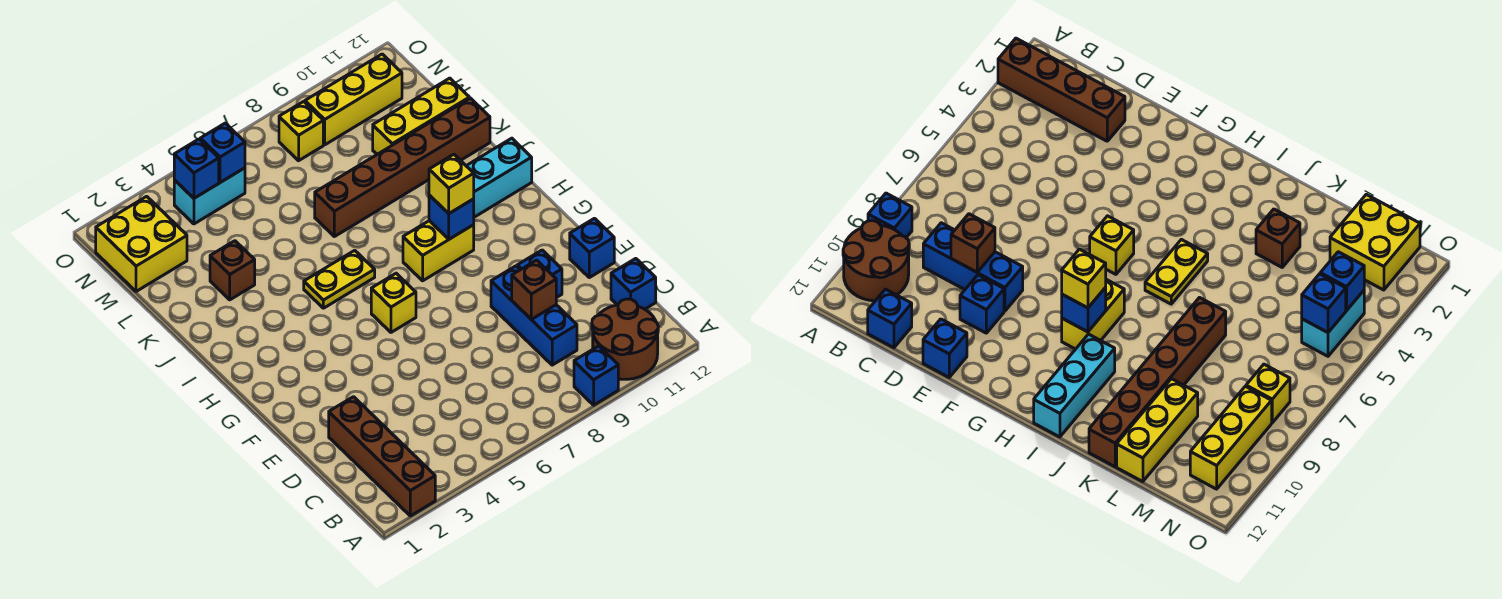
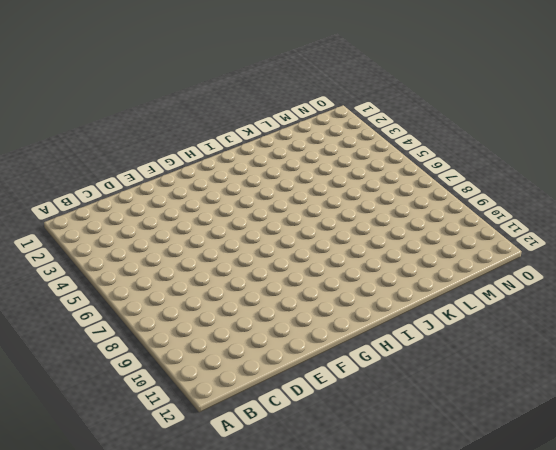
none -> brown 1x4 brick [329,397,435,516]
none -> blue 1x1 brick [574,346,618,405]
none -> brown 2x2 round brick [592,299,658,379]

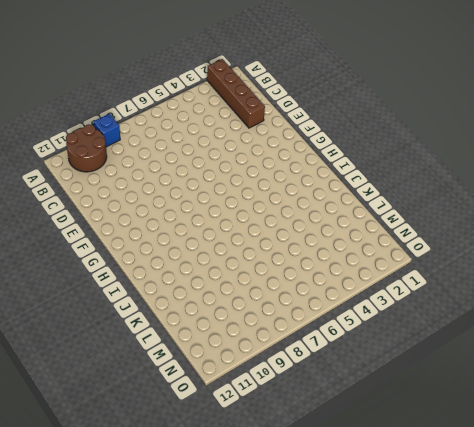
none -> blue 1x3 brick [491,266,577,365]
none -> blue 1x1 brick [611,259,656,309]
none -> blue 1x1 brick [517,250,562,298]

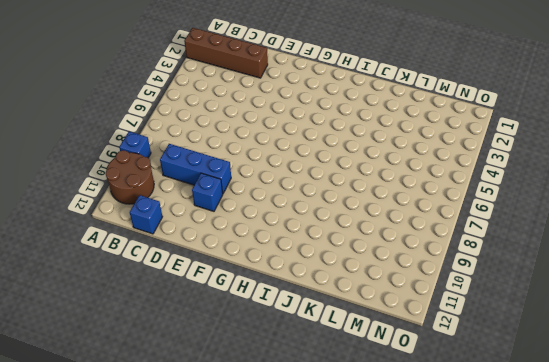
none -> blue 1x1 brick [570,218,614,278]
none -> yellow 1x1 brick [371,273,416,332]
none -> yellow 1x2 brick [403,221,474,281]

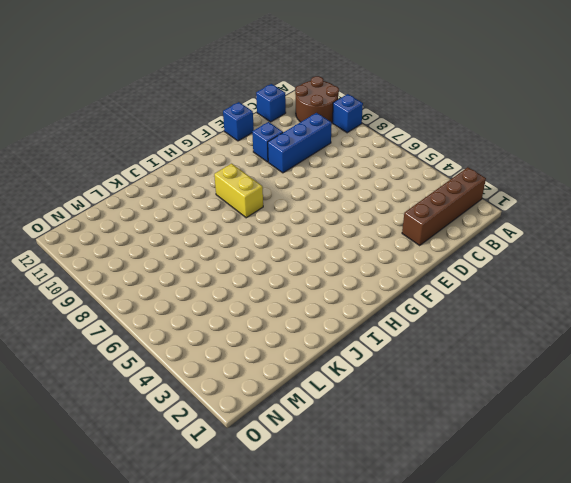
none -> yellow 1x1 brick [371,273,416,332]
none -> yellow 1x2 plate [304,250,375,308]
none -> cyan 1x3 brick [466,138,532,217]

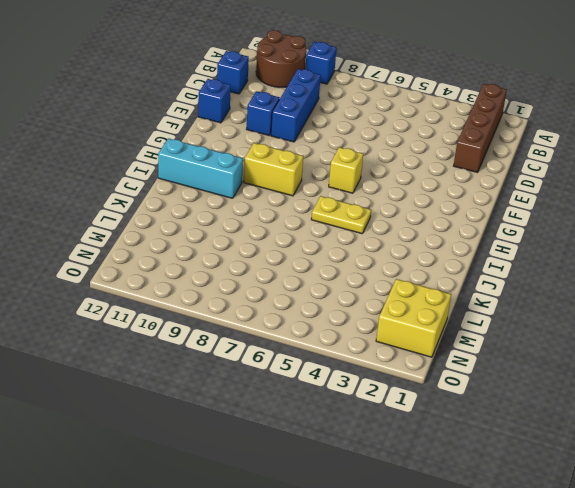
none -> brown 1x1 brick [210,241,255,300]
none -> brown 1x6 brick [315,98,490,237]
none -> yellow 1x3 brick [373,78,469,154]

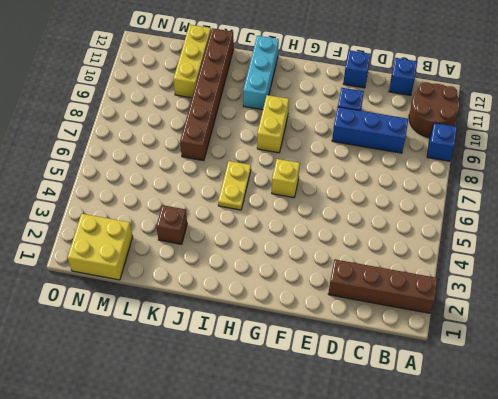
none -> cyan 1x2 brick [174,168,245,224]
none -> yellow 1x1 brick [279,101,323,161]
none -> yellow 1x3 brick [305,54,402,145]

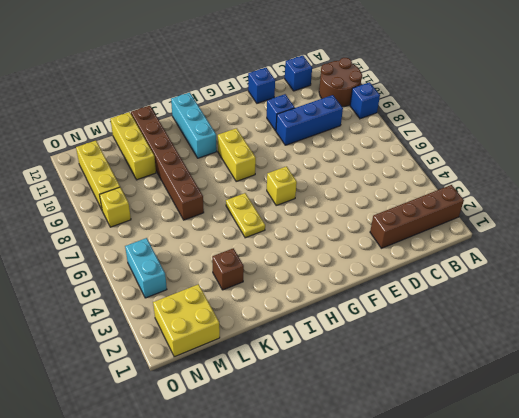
none -> brown 1x1 brick [512,260,556,319]
none -> blue 1x1 brick [429,195,474,239]
none -> blue 1x1 brick [174,139,219,198]

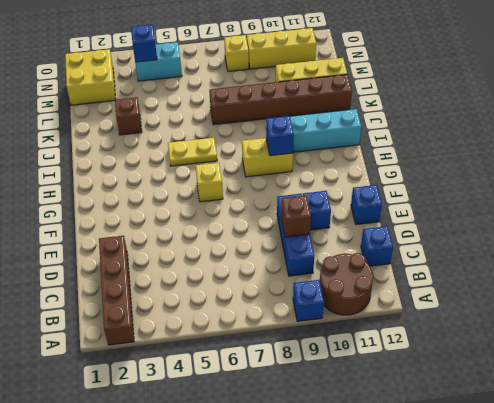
none -> blue 1x1 brick [200,123,245,182]
none -> yellow 1x1 brick [429,154,474,213]

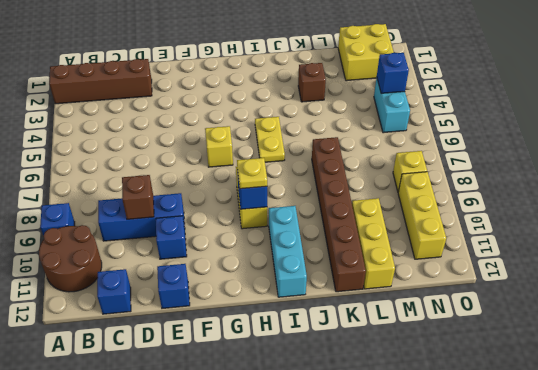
yellow 1x1 plate [237,158,267,189] -> yellow 1x1 brick [429,154,474,213]
none -> blue 1x1 brick [200,123,245,182]

